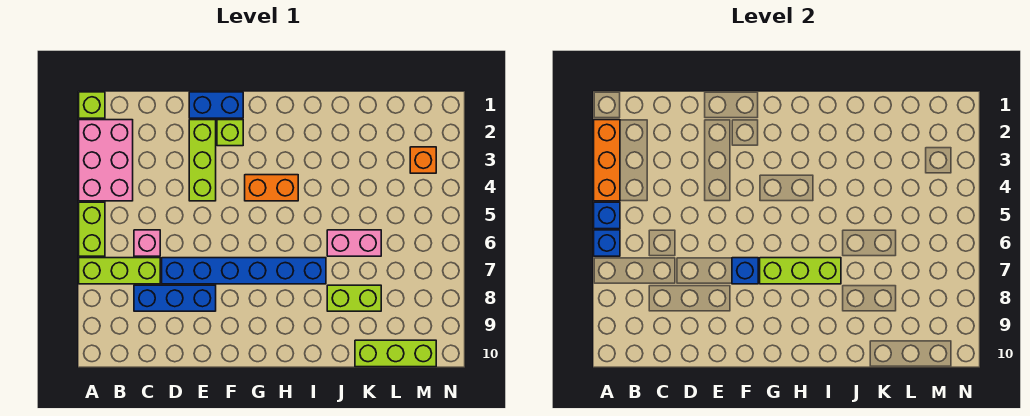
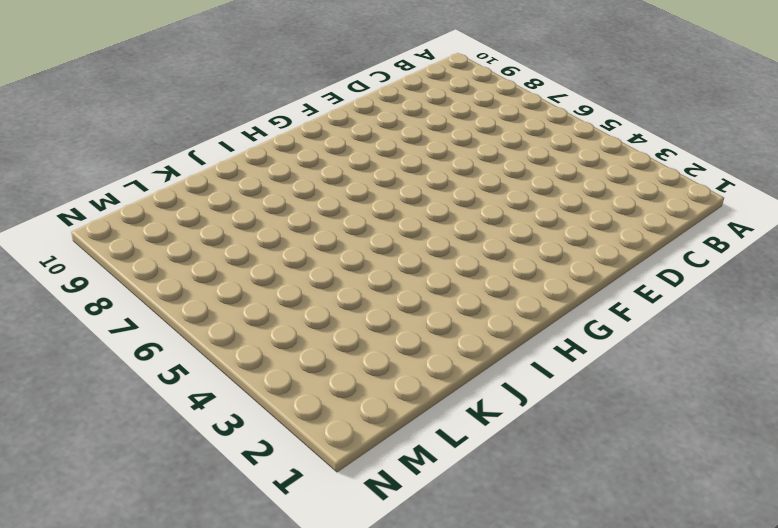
none -> lime 1x1 brick [79,92,105,118]
none -> pink 2x3 brick [79,120,133,201]
none -> lime 1x2 brick [79,202,105,256]

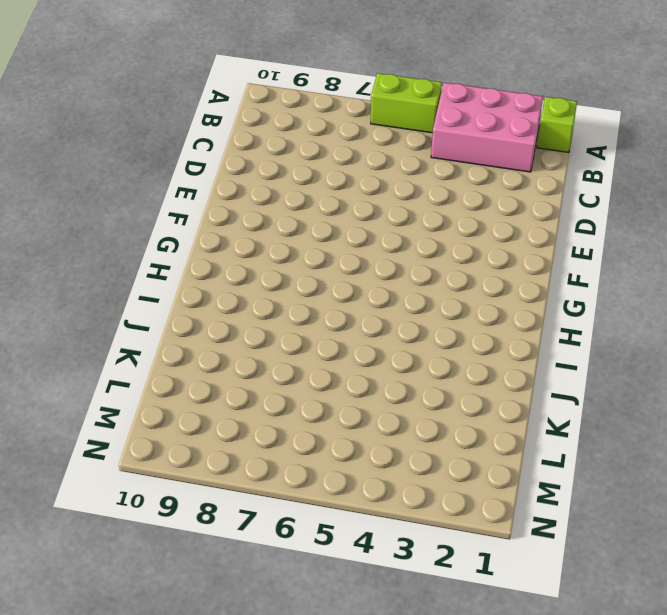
none -> lime 1x3 brick [79,258,160,284]
none -> pink 1x1 brick [134,230,160,256]
none -> blue 1x3 brick [134,285,216,311]

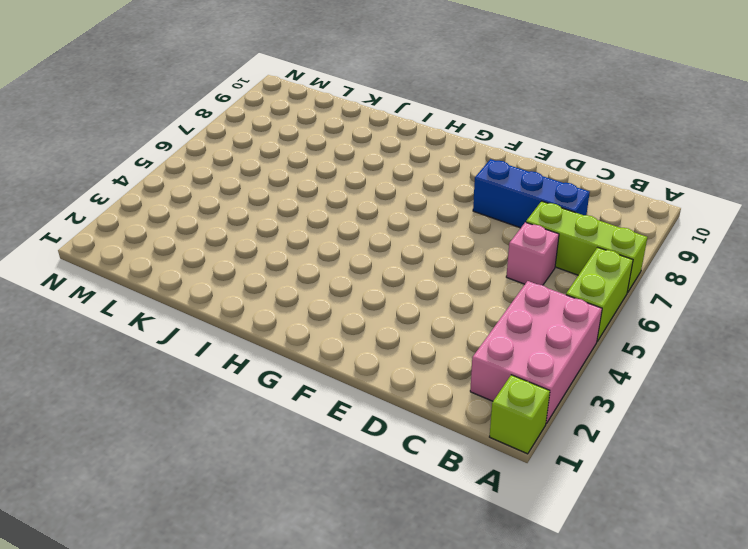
none -> blue 1x6 brick [162,258,326,284]
none -> blue 1x2 brick [189,92,243,118]
none -> lime 1x3 brick [189,120,216,201]

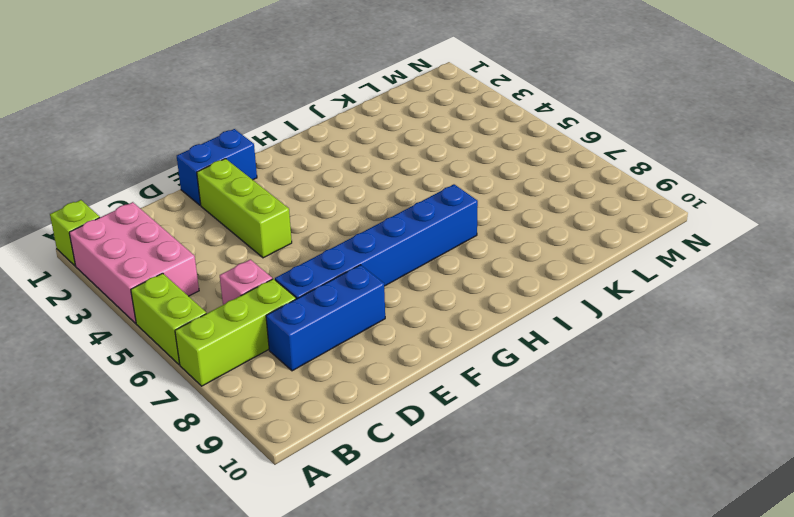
none -> lime 1x1 brick [217,120,243,146]
none -> orange 1x2 brick [245,175,298,201]
none -> pink 1x2 brick [327,230,381,256]

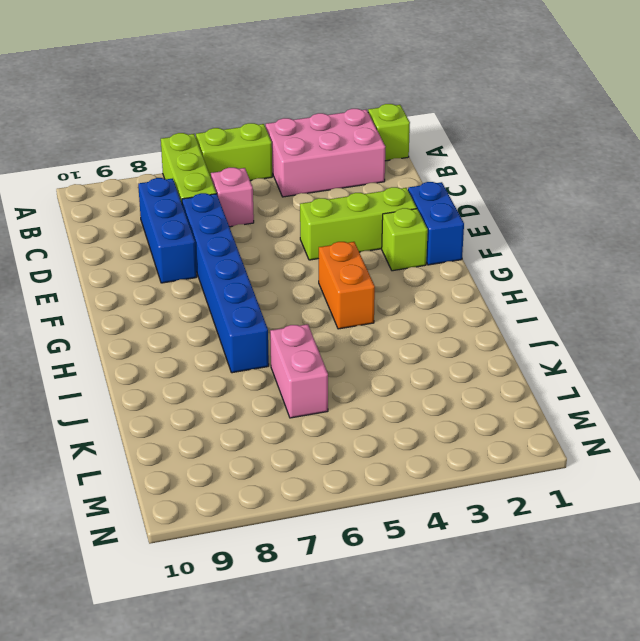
none -> lime 1x2 brick [327,285,381,311]
none -> lime 1x3 brick [355,340,436,367]
none -> orange 1x1 brick [410,147,436,173]

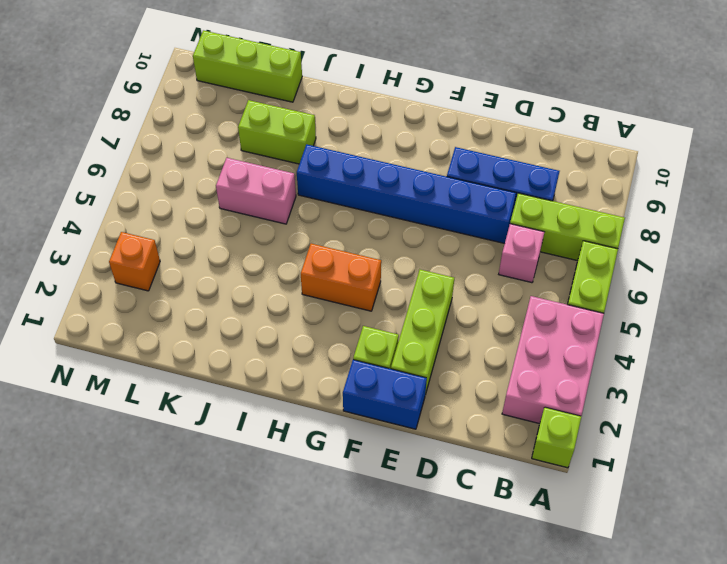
none -> orange 1x3 brick [594,120,620,201]
none -> blue 1x1 brick [594,202,620,229]
none -> blue 1x1 brick [594,230,620,256]

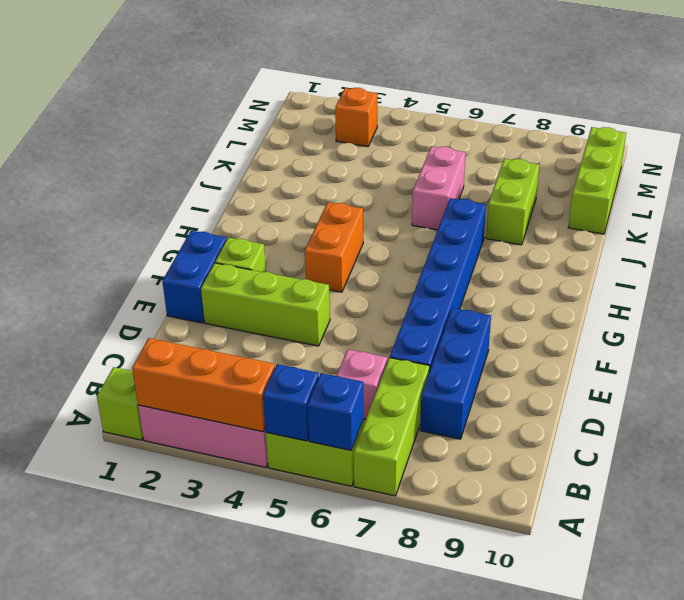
none -> blue 1x1 brick [732,258,758,284]
none -> lime 1x3 brick [760,258,841,284]

